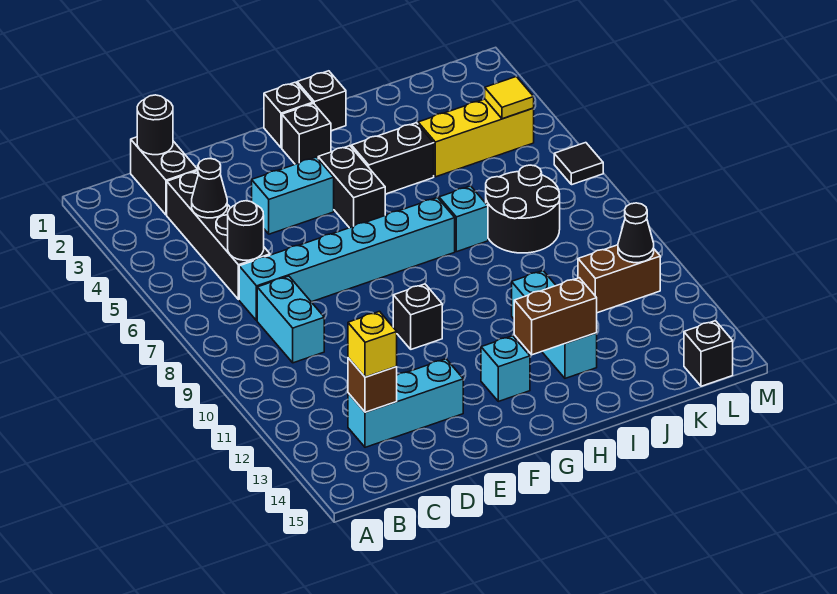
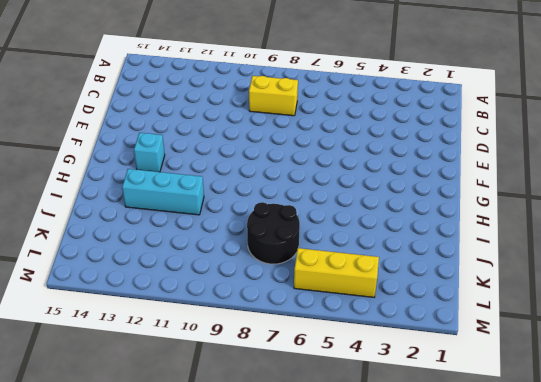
yellow 1x2 brick [249,76,298,116] -> cyan 1x2 brick [257,276,324,363]
yellow 1x3 brick [294,248,379,297] -> yellow 1x3 brick turned to [418,99,534,177]
none -> black 1x2 brick [131,137,198,215]
none -> black 1x4 brick [167,171,270,300]
none -> cyan 1x6 brick [239,198,455,321]

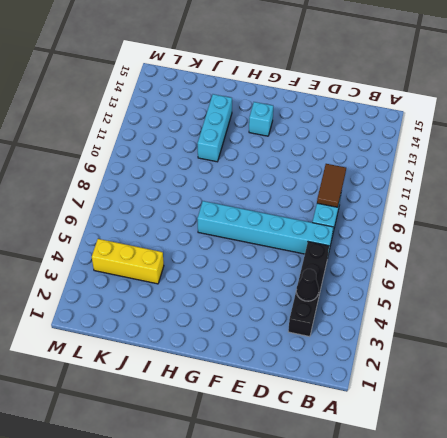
brown 1x2 tile [317,164,346,207] -> none
none -> black 1x2 brick [131,137,198,215]
none -> cyan 1x3 brick [348,359,463,447]
none -> cyan 1x2 brick [252,157,334,234]

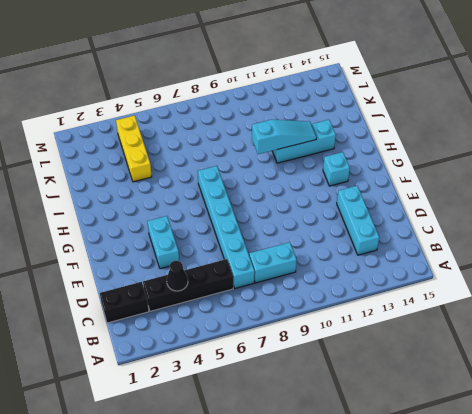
cyan 1x3 slope [252,120,317,154] -> none
none -> black 1x1 brick [393,284,442,349]
none -> black 1x1 brick [264,82,313,148]
none -> black 1x1 brick [282,104,331,164]

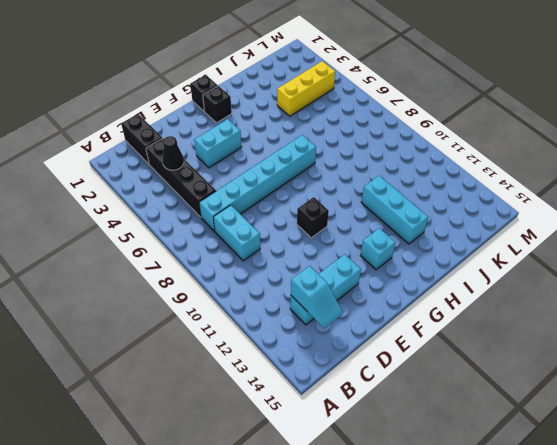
cyan 1x2 slope [291,266,342,328] -> brown 1x1 brick [348,358,397,412]
none -> black 1x2 brick [318,146,385,228]
none -> black 1x1 brick [297,71,346,131]
none -> black 1x2 brick [351,123,434,194]

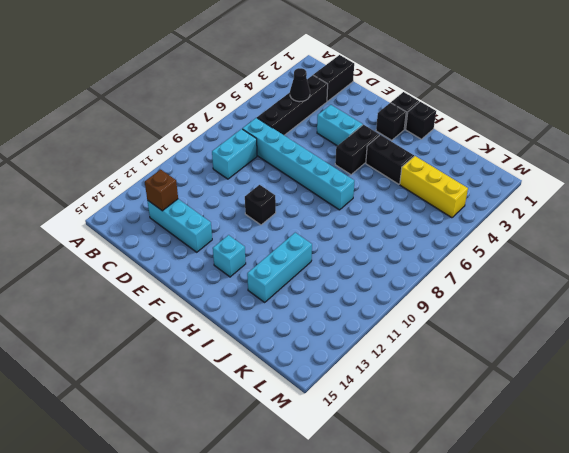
none -> cyan 1x1 brick [439,186,488,252]
none -> black 2x2 round brick [486,165,560,253]
none -> brown 1x2 brick [578,245,660,313]

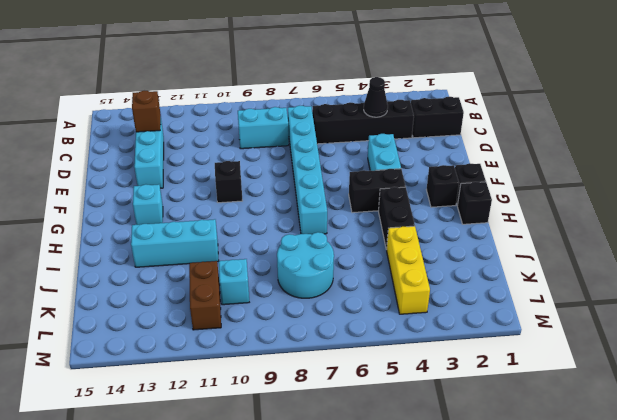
cyan 2x2 round brick [277,232,334,298] -> black 2x2 round brick [486,165,560,253]
cyan 1x1 brick [219,259,249,305] -> cyan 1x1 brick moved to [439,186,488,252]
none -> black 1x1 brick [684,321,733,386]
none -> black 1x1 tile [554,143,603,185]
none -> black 1x1 round brick [137,95,173,155]

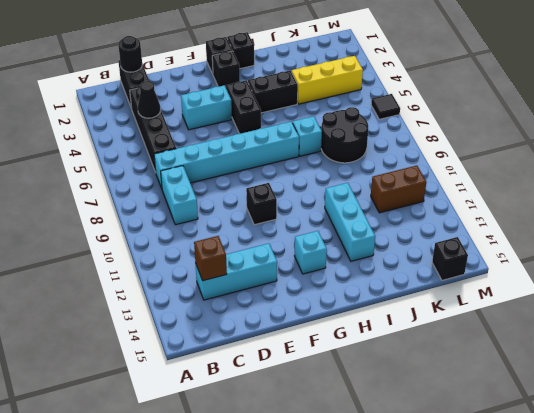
none -> black 1x1 round brick [228,201,264,260]
none -> brown 1x2 brick [514,278,597,355]
none -> yellow 1x1 tile [485,77,534,119]

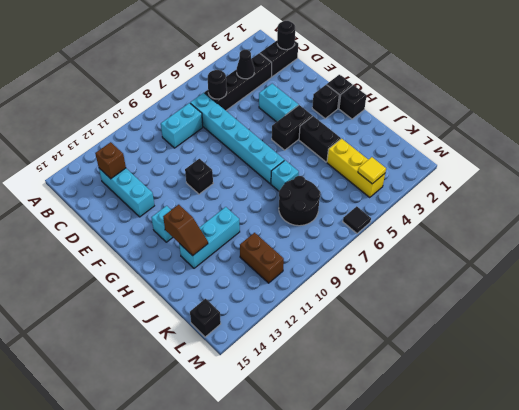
brown 1x2 slope [163,205,208,256] -> brown 1x2 brick [514,278,597,355]
none -> black 1x1 cone [618,203,654,263]
none -> yellow 1x1 brick [348,312,397,377]

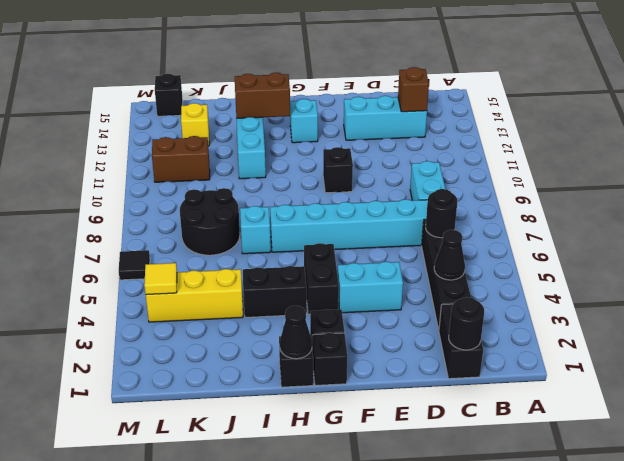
black 1x1 cone [280,306,312,359] -> black 1x1 cone moved to [618,203,654,263]
yellow 1x1 brick [181,103,209,146] -> yellow 1x1 brick moved to [348,312,397,377]

